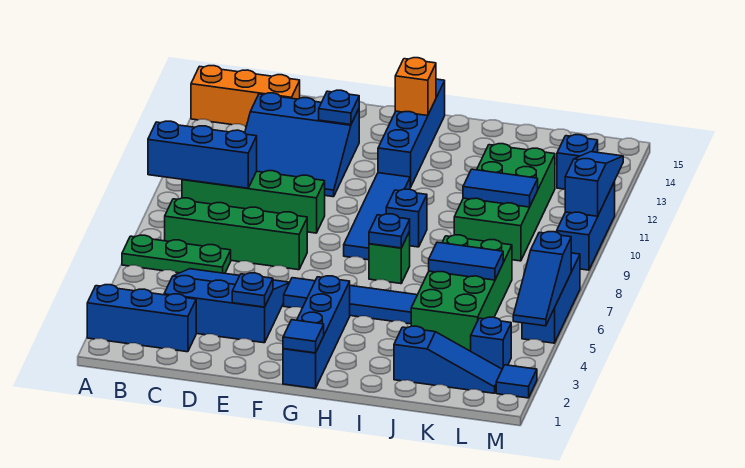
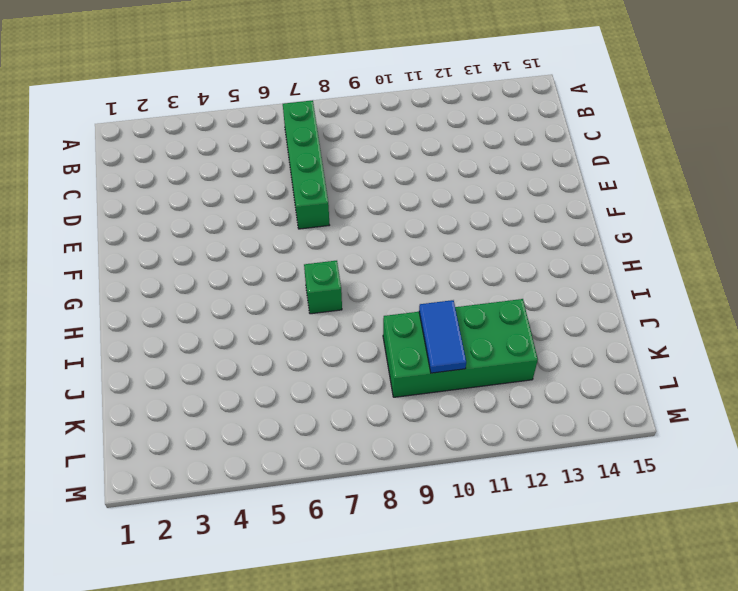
none -> blue 1x3 brick [87,285,196,352]
none -> green 1x3 plate [122,235,231,273]
none -> orange 1x3 brick [191,66,300,126]
none -> green 1x4 brick [182,171,325,233]

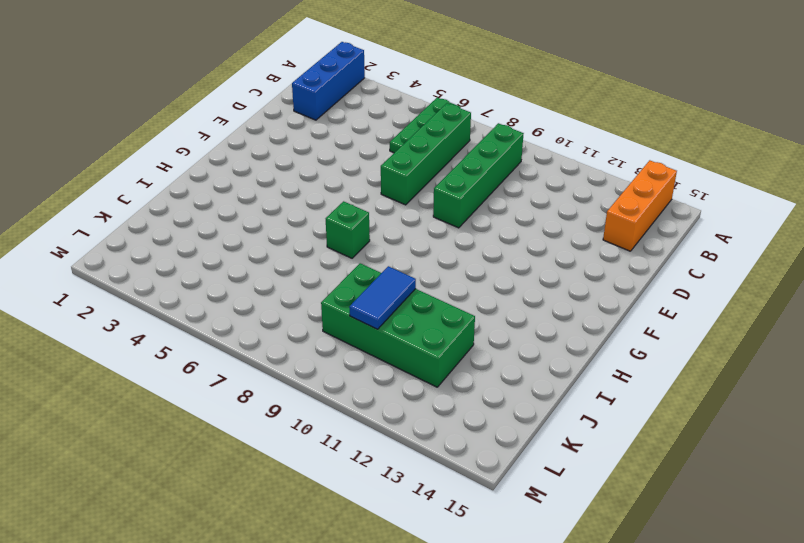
none -> blue 3x3 slope [164,269,289,343]
none -> blue 3x3 slope [245,93,359,197]
none -> blue 1x4 tile [284,278,417,324]
none -> blue 1x4 brick [283,276,350,388]

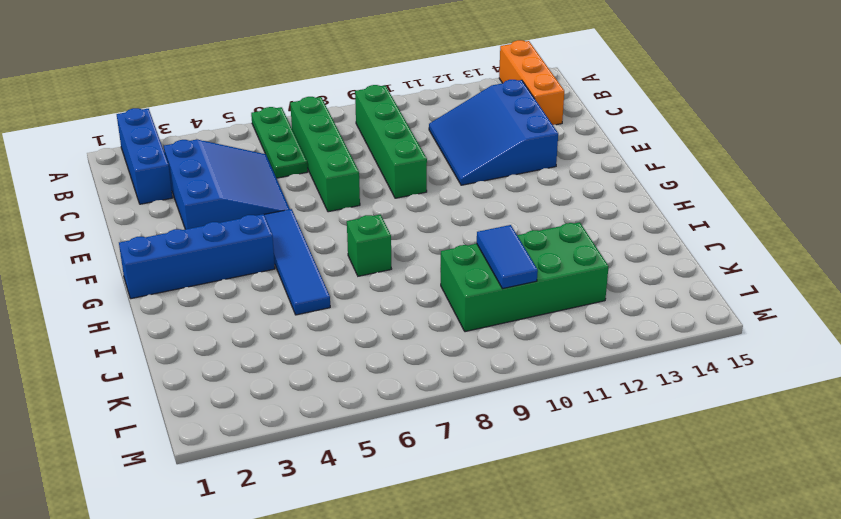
none -> blue 1x4 tile [344,173,410,260]
none -> blue 1x4 brick [378,79,445,187]
none -> blue 1x1 brick [386,189,427,247]
none -> blue 1x3 slope [394,326,502,393]

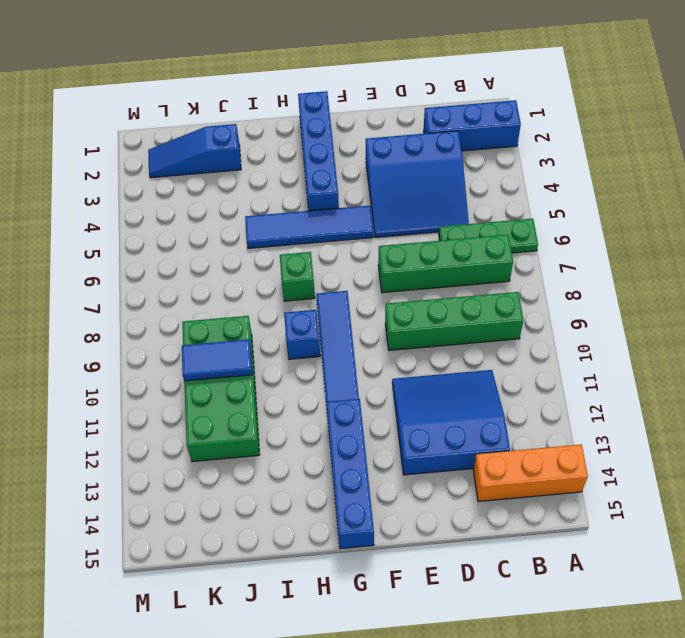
none -> green 2x4 brick [411,235,512,351]
none -> blue 1x1 brick [471,317,511,369]
none -> blue 1x1 brick [557,135,598,189]
none -> blue 1x1 tile [496,365,537,398]

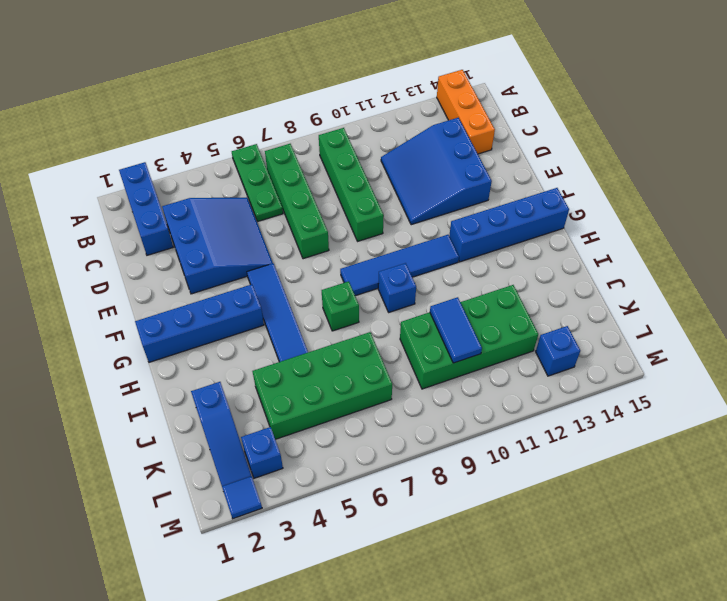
none -> blue 1x3 brick [522,253,580,343]
none -> blue 1x3 brick [557,182,615,270]
none -> blue 1x3 brick [148,121,257,188]
none -> blue 1x1 plate [232,273,273,307]

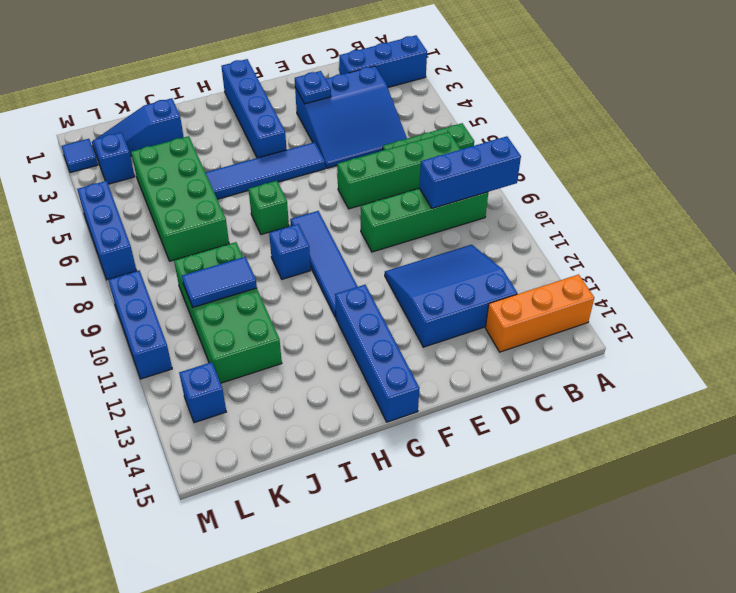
none -> blue 1x1 plate [319,90,359,125]
none -> blue 1x1 tile [283,320,324,353]
none -> orange 1x1 brick [395,58,436,116]
none -> blue 1x1 plate [369,214,410,248]

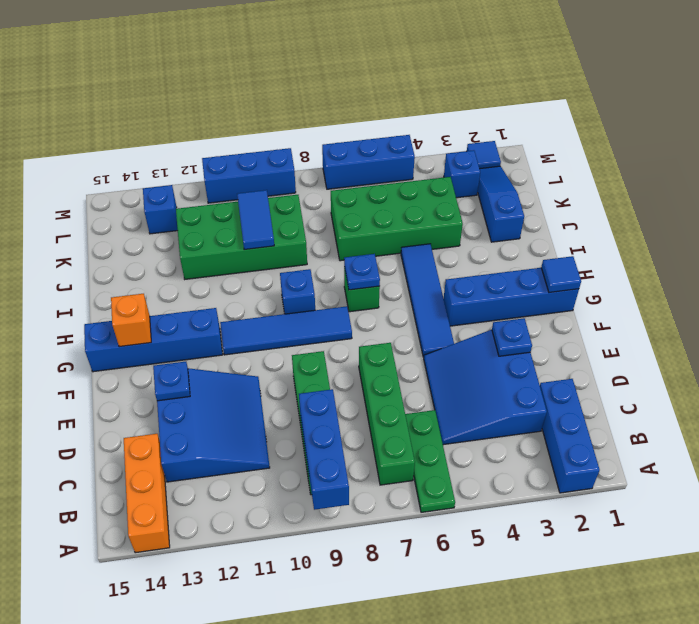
none -> blue 1x2 tile [429,242,503,280]
none -> blue 1x3 slope [513,232,571,326]
none -> blue 1x3 slope [565,152,623,216]

